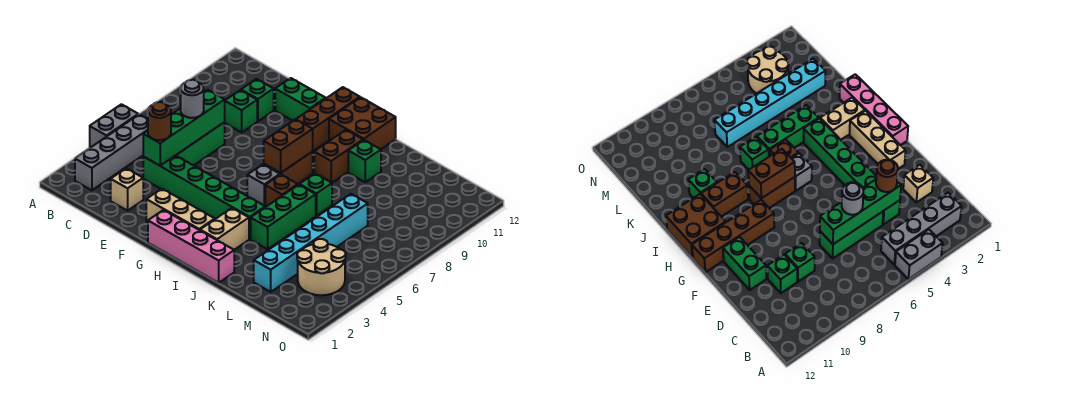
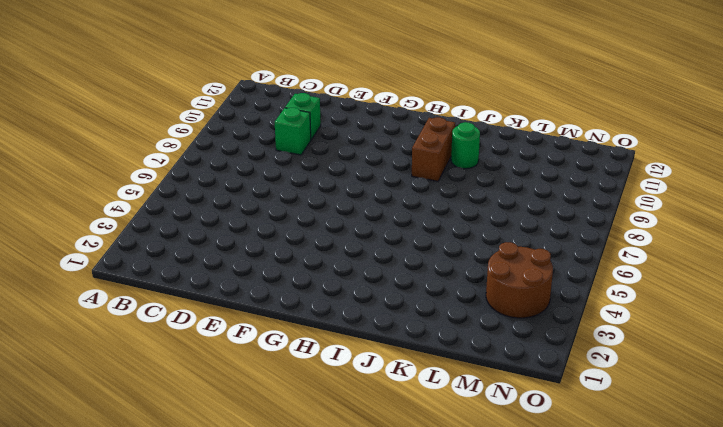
green 1x1 round brick [451,122,480,169] -> green 1x1 brick [348,140,381,182]
brown 2x2 round brick [486,242,553,318] -> tan 2x2 round brick [297,239,346,295]
none -> grey 1x2 brick [90,104,138,148]
none -> grey 1x4 brick [75,114,148,190]
none -> tan 1x1 brick [111,168,143,211]

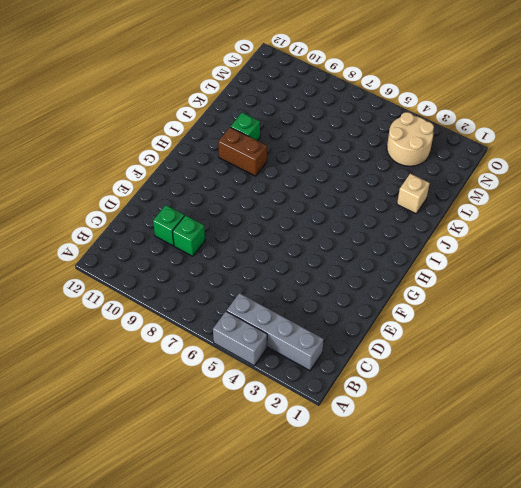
tan 1x1 brick [397,174,430,214] -> tan 1x1 brick moved to [111,168,143,211]
none -> green 1x6 brick [143,155,265,239]
none -> green 1x3 brick [176,122,225,166]
none -> green 1x2 brick [275,78,326,121]

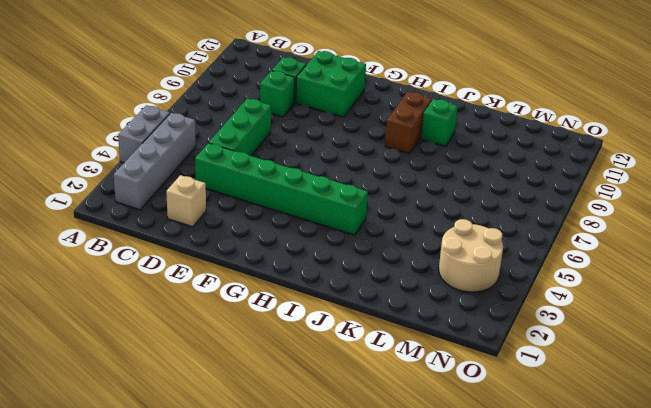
green 2x2 brick [296,51,366,117] -> green 1x2 brick [275,78,326,121]
none -> tan 1x3 brick [146,189,215,230]
none -> pink 1x4 brick [148,210,234,283]
none -> brown 1x4 brick [296,87,360,151]

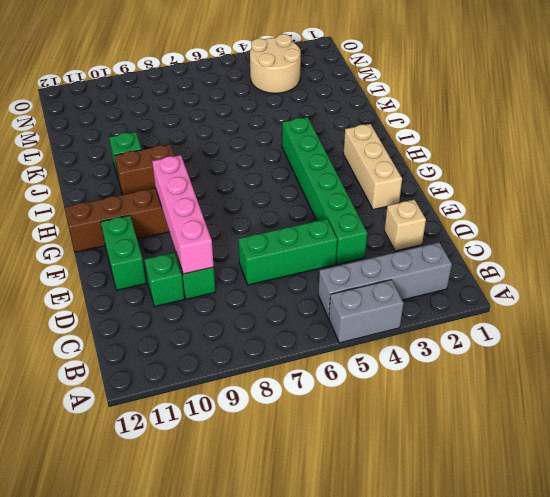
pink 1x4 brick [152,155,214,274] -> pink 1x4 brick moved to [148,210,234,283]
none -> grey 1x1 brick [247,164,280,206]
none -> brown 1x2 brick [264,152,313,184]
none -> brown 2x2 brick [329,97,396,149]

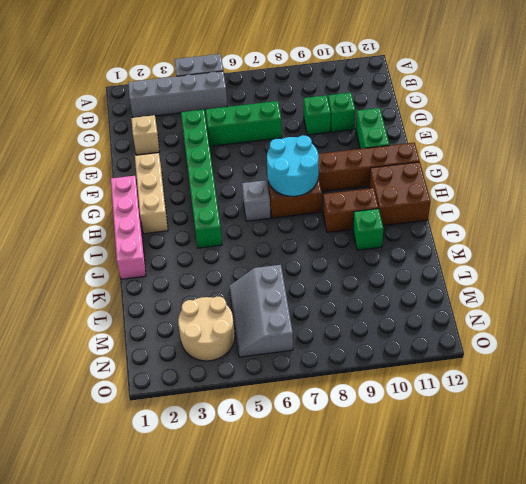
cyan 2x2 round brick [267,135,319,196] -> brown 1x2 brick [264,119,313,173]
grey 2x3 slope [229,265,293,357] -> cyan 1x6 brick [254,194,368,292]
none -> tan 1x2 brick [200,208,249,250]
none -> brown 1x1 brick [265,175,298,207]
none -> green 1x3 brick [251,185,316,249]

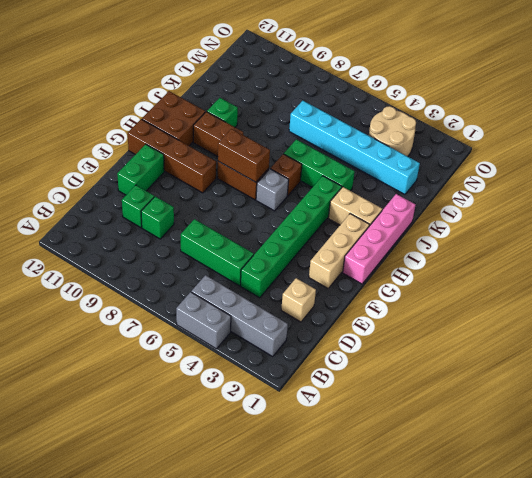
none -> green 1x1 brick [299,174,332,216]
none -> green 1x4 brick [143,90,225,166]
none -> brown 1x1 round brick [148,102,171,140]

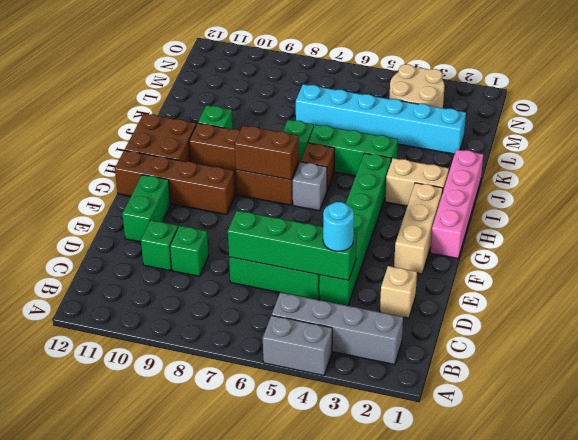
cyan 1x1 round brick [323,202,354,251] -> brown 1x1 round brick [148,102,171,140]
none -> grey 1x1 round brick [181,80,204,118]

